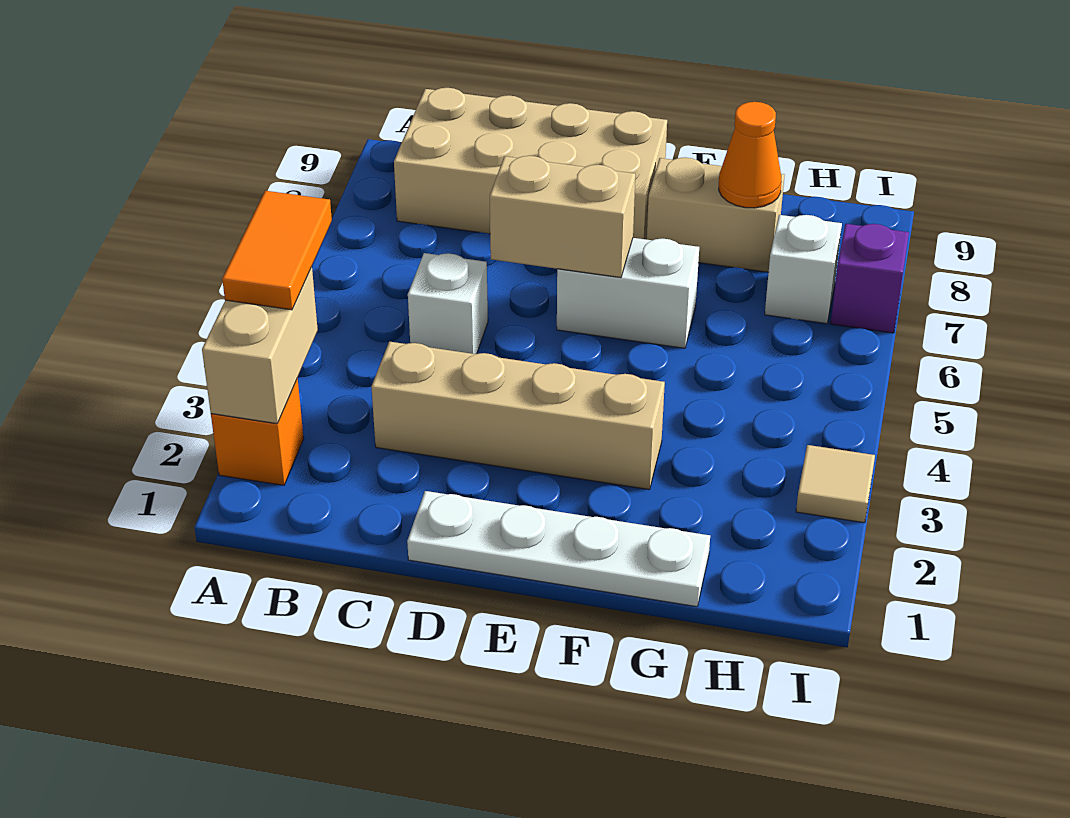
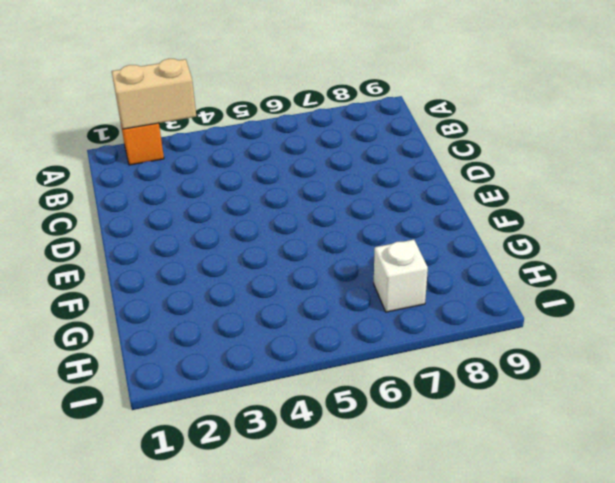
none -> tan 2x4 brick [394,88,667,240]
none -> tan 1x4 brick [371,342,665,490]
none -> white 1x1 brick [408,253,488,354]

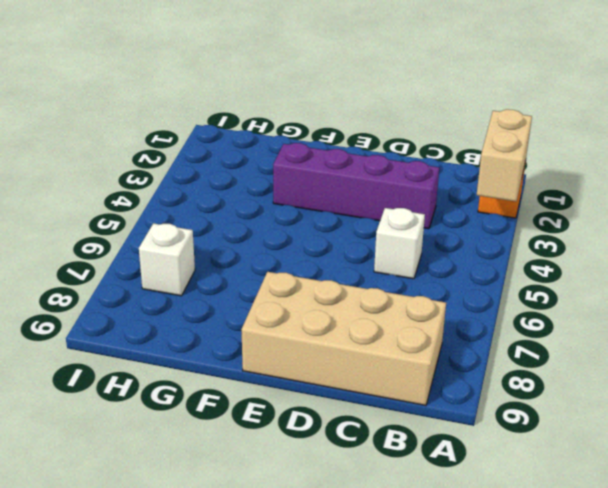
purple 1x4 brick [273,143,439,229] -> tan 1x4 brick [371,342,665,490]
none -> white 1x4 plate [407,491,710,607]
none -> white 1x2 brick [557,238,699,348]
none -> tan 1x2 brick [647,157,785,272]

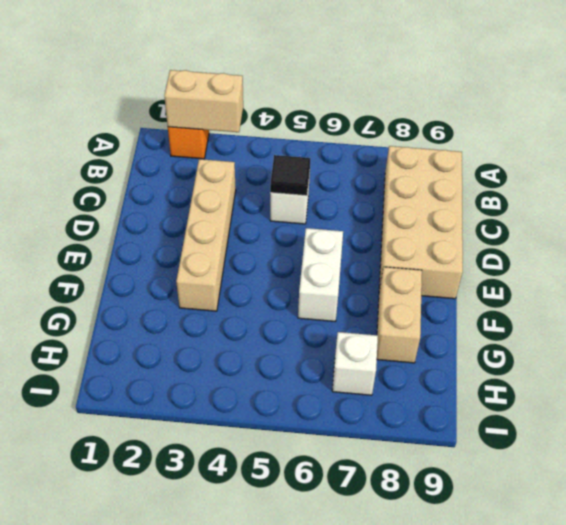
black 1x1 tile [270,155,310,196] -> none
none -> white 1x4 plate [407,491,710,607]
none -> tan 1x1 tile [796,445,875,523]
none -> purple 1x1 brick [831,224,909,333]

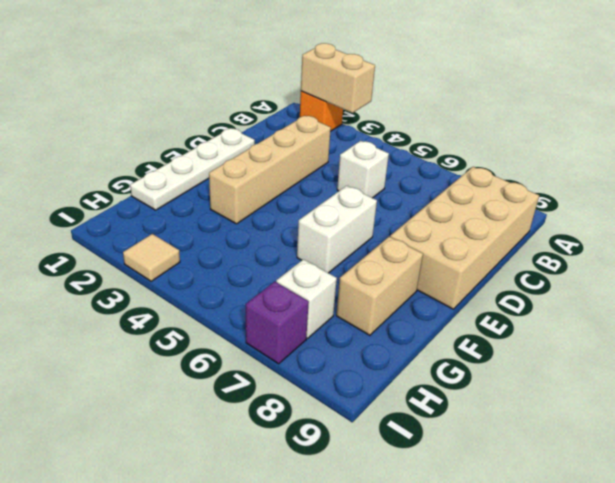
none -> tan 1x2 brick [490,156,635,278]
none -> orange 1x1 cone [719,102,782,208]
none -> orange 1x2 tile [222,191,332,310]

